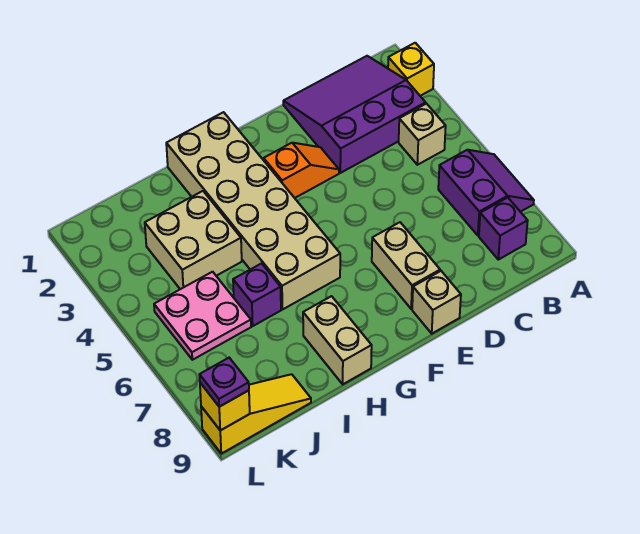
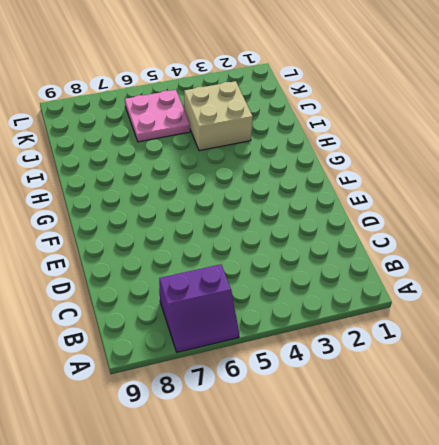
none -> yellow 1x1 brick [388,43,434,96]
none -> purple 3x3 slope [283,56,426,173]
none -> tan 1x1 brick [399,104,446,165]

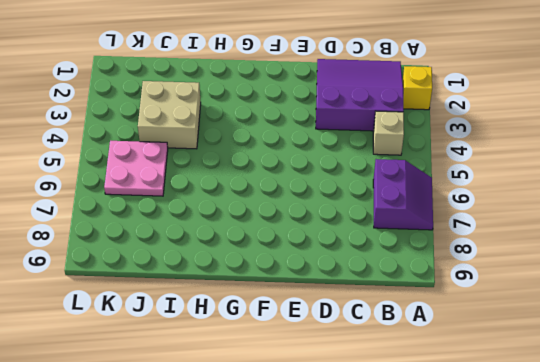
none -> purple 1x1 brick [479,198,528,260]
none -> orange 1x2 slope [264,143,339,198]
none -> tan 1x2 brick [372,222,440,309]

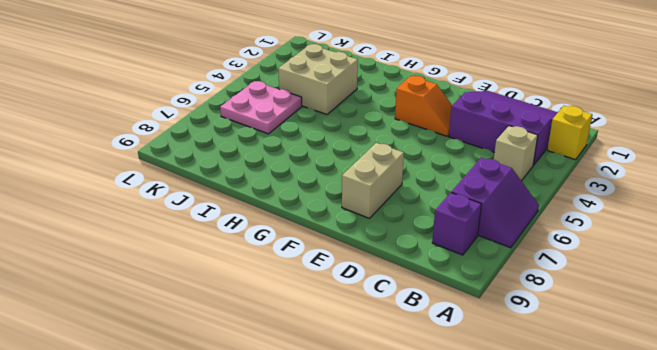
none -> tan 1x1 brick [412,271,461,334]
none -> tan 2x6 brick [166,112,340,310]
none -> tan 1x2 brick [303,296,372,384]

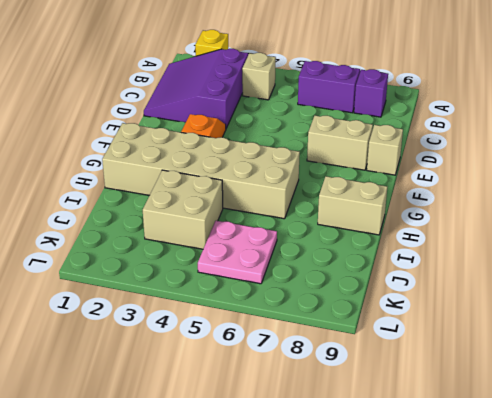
none -> purple 1x1 brick [233,263,281,326]
none -> yellow 1x3 slope [201,374,311,454]
none -> yellow 1x1 brick [200,383,250,430]

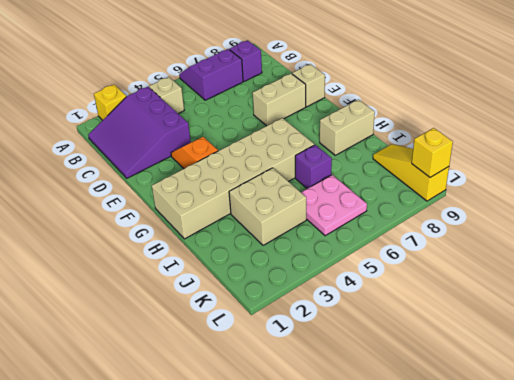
none -> purple 1x1 plate [199,358,249,407]

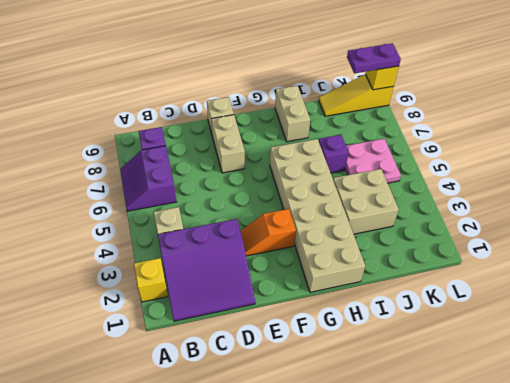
purple 1x2 plate [347,43,401,73] -> purple 1x1 plate [199,358,249,407]

